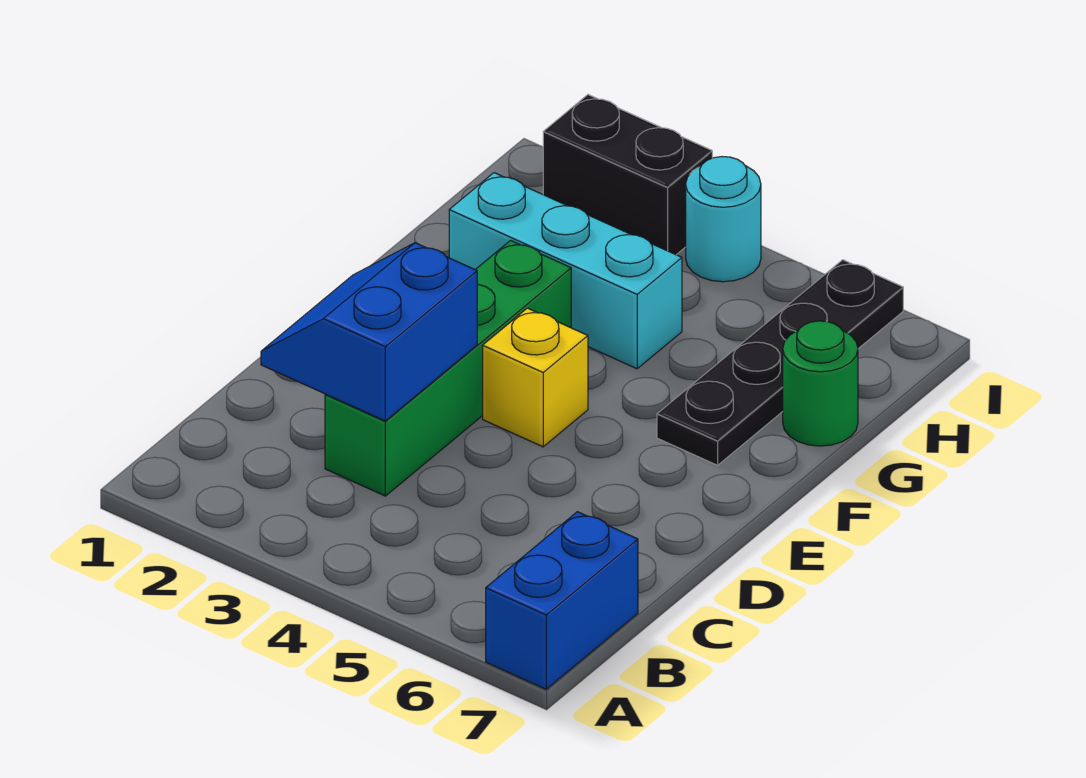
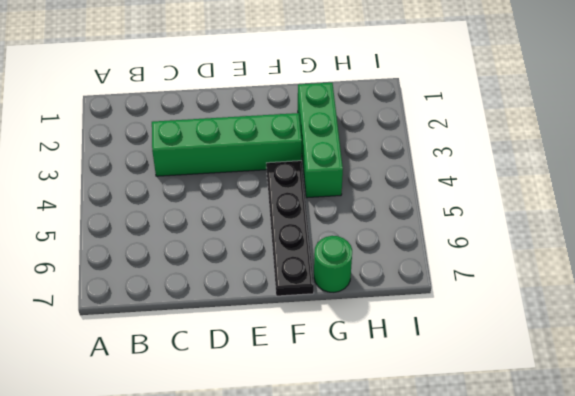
black 1x4 plate [266,161,314,296] -> black 1x4 plate turned to [657,260,903,465]
green 1x3 brick [298,83,343,198] -> cyan 1x3 brick [449,173,682,369]
none -> blue 1x2 brick [486,512,638,689]
none -> yellow 1x1 brick [483,308,588,447]

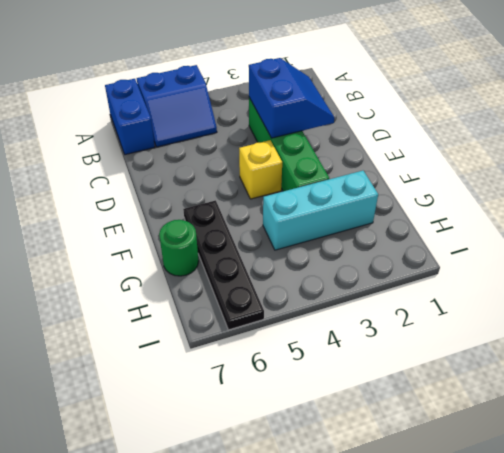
blue 2x2 slope [137,65,217,147] -> none
none -> black 1x2 brick [543,95,712,255]
none -> cyan 1x1 round brick [686,157,761,282]

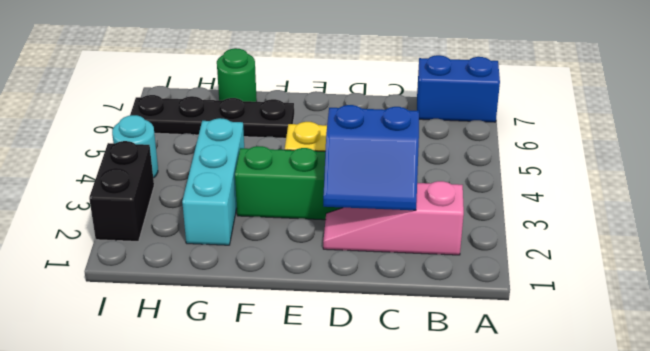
pink 1x3 slope [323,181,464,255] -> none

